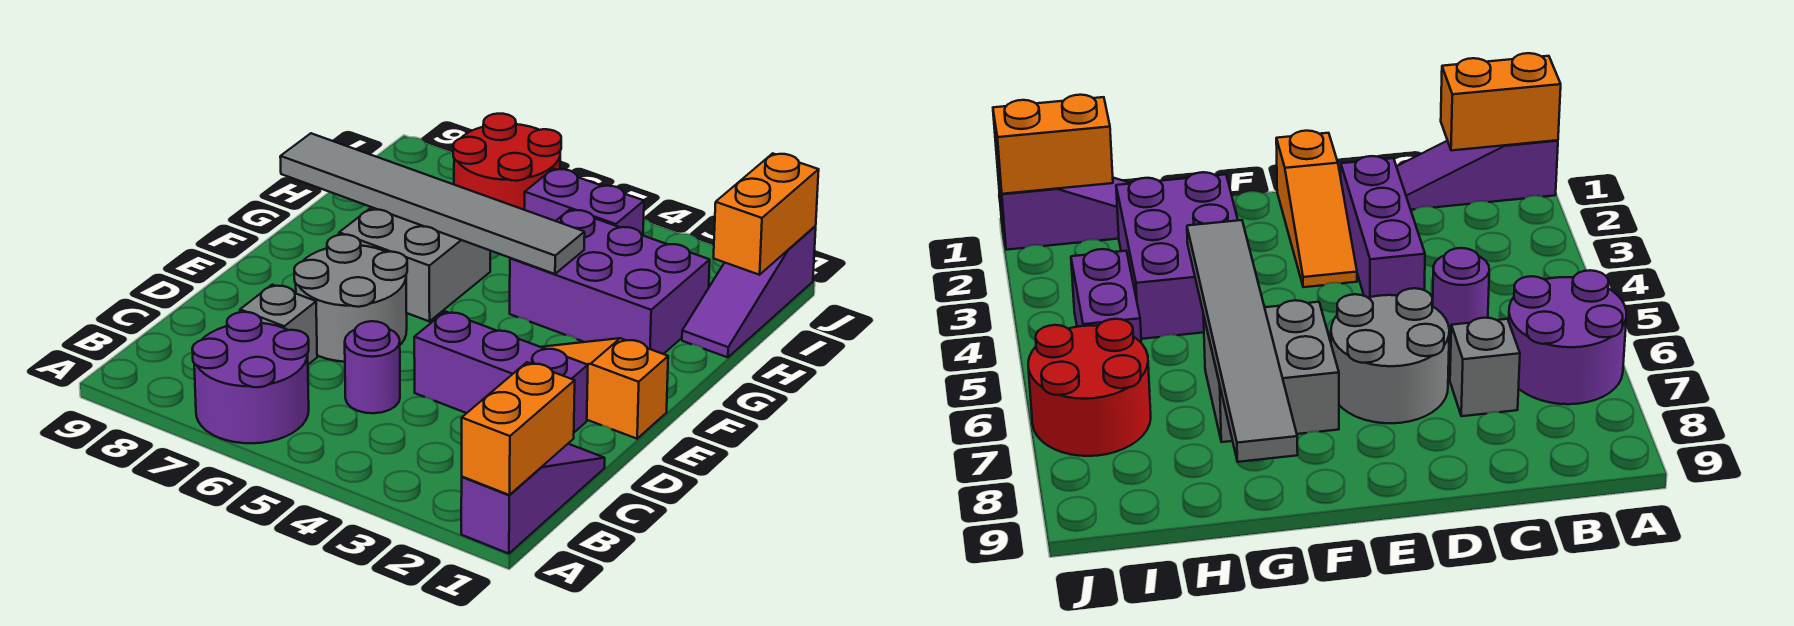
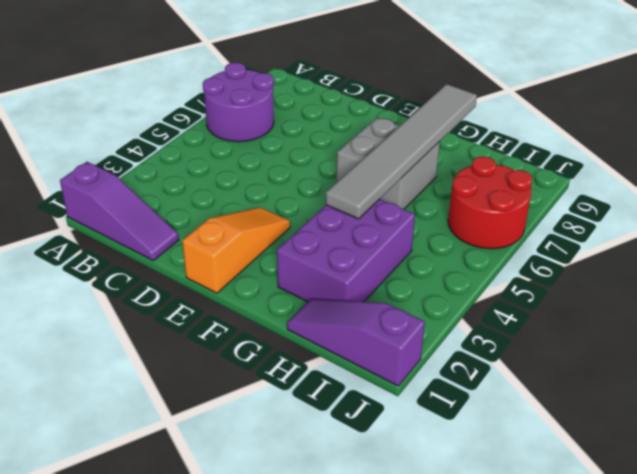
none -> purple 1x1 round brick [345,321,400,413]
none -> grey 1x1 brick [240,285,317,364]
none -> purple 1x3 brick [414,311,588,432]

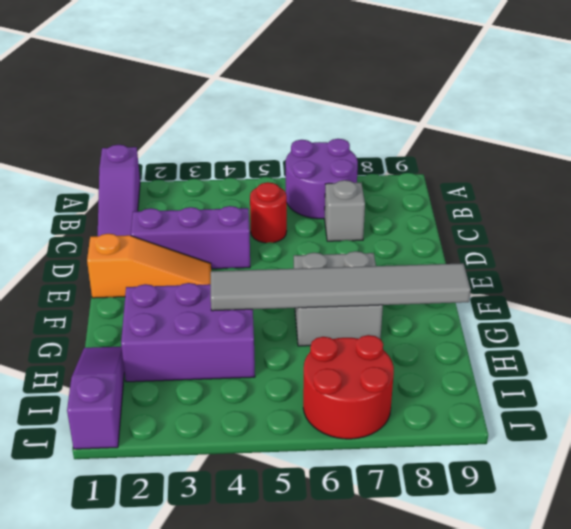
red 1x1 round brick [250,182,287,243] -> purple 1x1 round brick [345,321,400,413]
none -> grey 2x2 round brick [294,235,407,362]
none -> purple 1x2 brick [525,169,644,235]
none -> orange 1x2 brick [462,362,575,495]

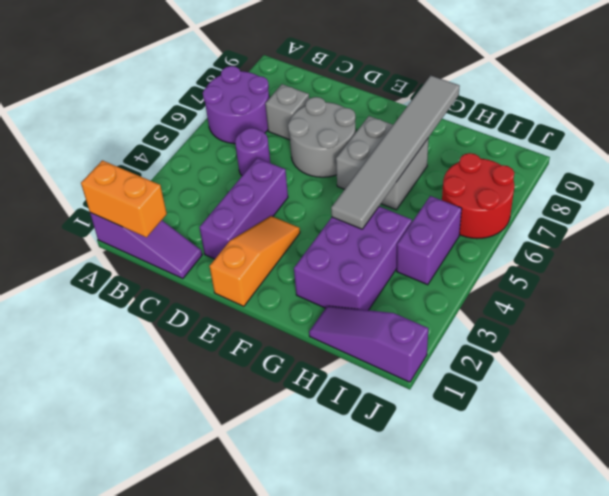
none -> orange 1x2 brick [714,153,819,275]

